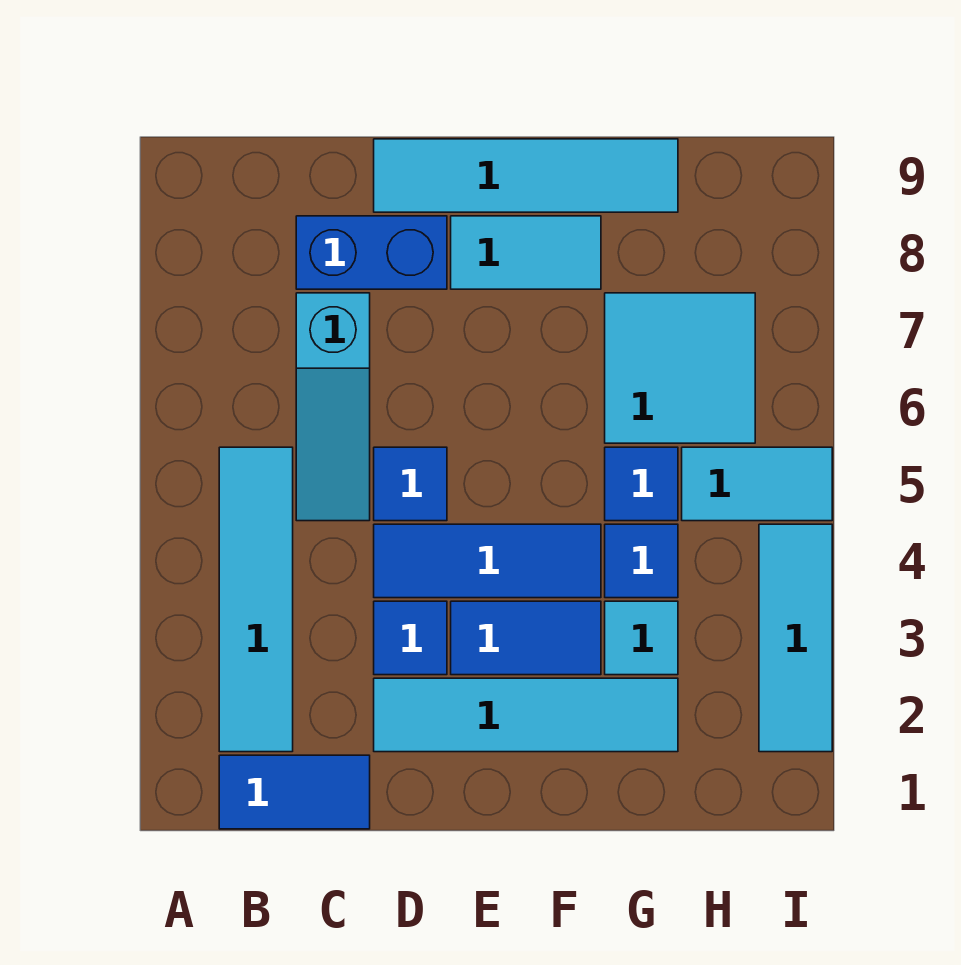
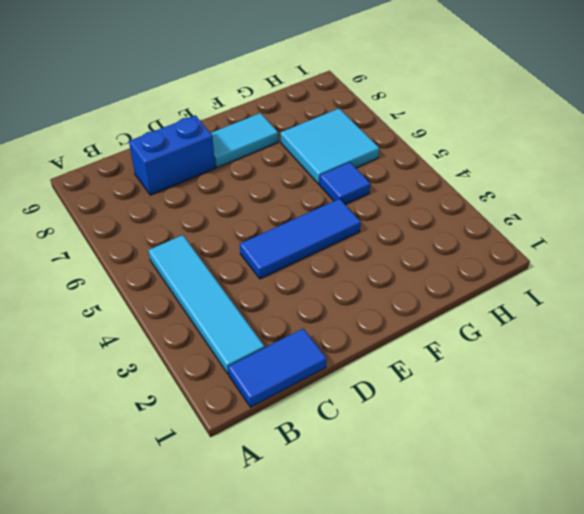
none -> cyan 1x3 slope [296,293,370,521]
none -> cyan 1x4 tile [374,678,678,752]
none -> blue 1x1 tile [374,601,447,675]

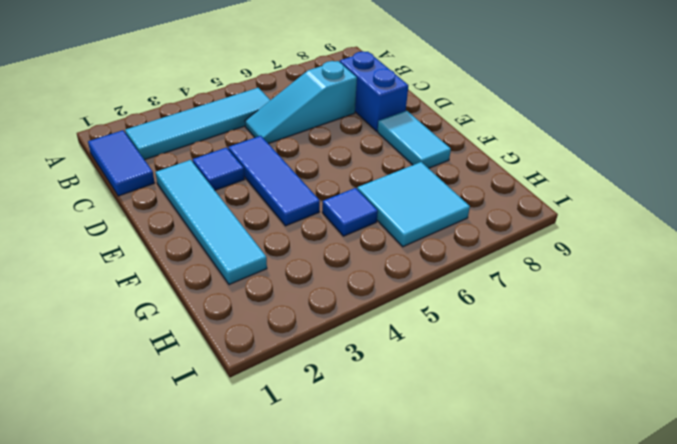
none -> blue 1x1 tile [374,447,447,521]
none -> cyan 1x4 tile [374,139,678,212]
none -> blue 1x2 tile [451,601,601,675]

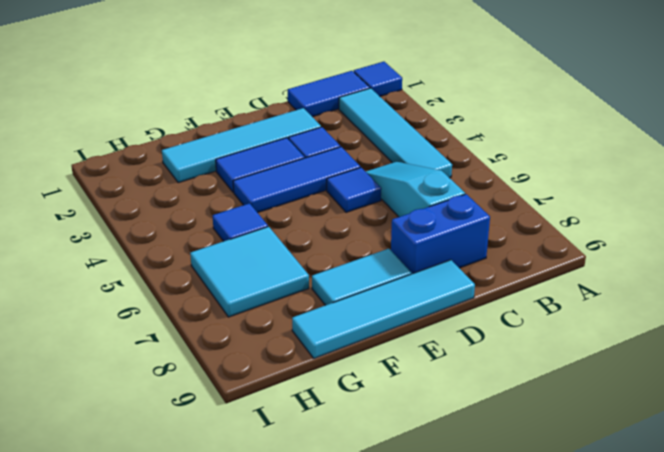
blue 1x1 tile [354,62,402,96] -> blue 1x1 tile moved to [605,524,678,598]
none -> cyan 1x1 tile [605,601,678,675]
none -> cyan 1x2 tile [682,447,832,521]
none -> cyan 1x3 tile [759,524,832,752]

